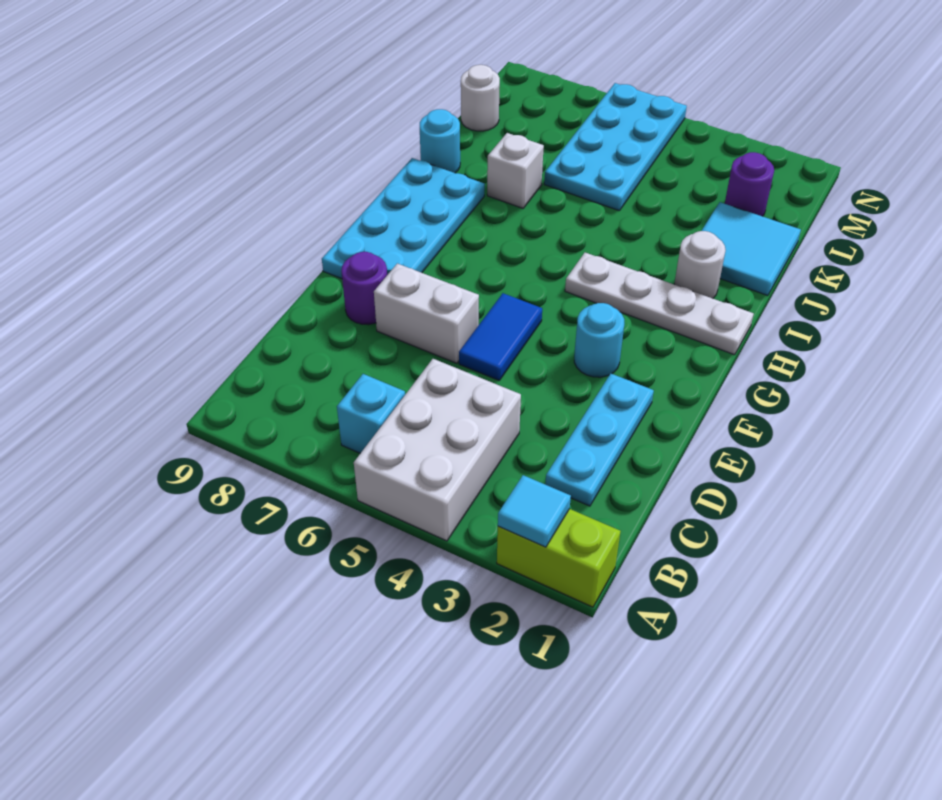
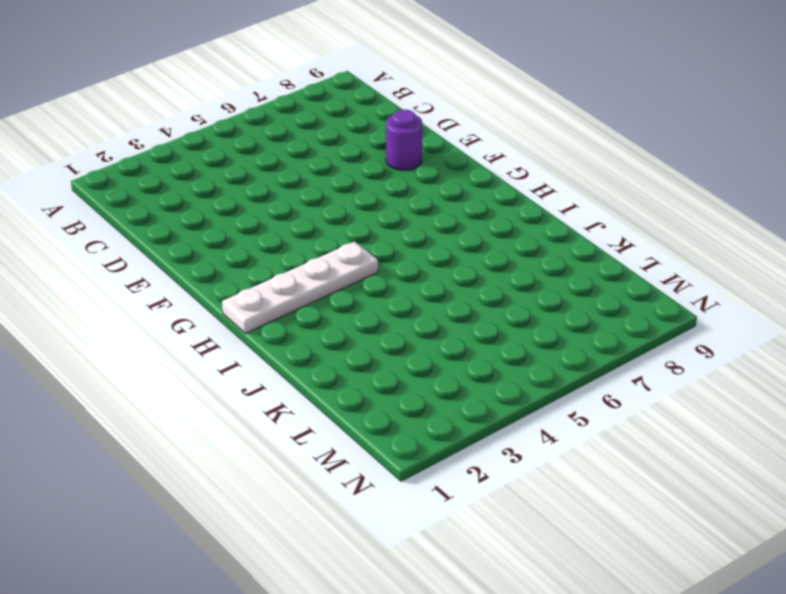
none -> lime 1x2 brick [497,509,621,607]
none -> white 2x3 brick [354,359,521,541]
none -> cyan 1x1 brick [337,374,405,453]

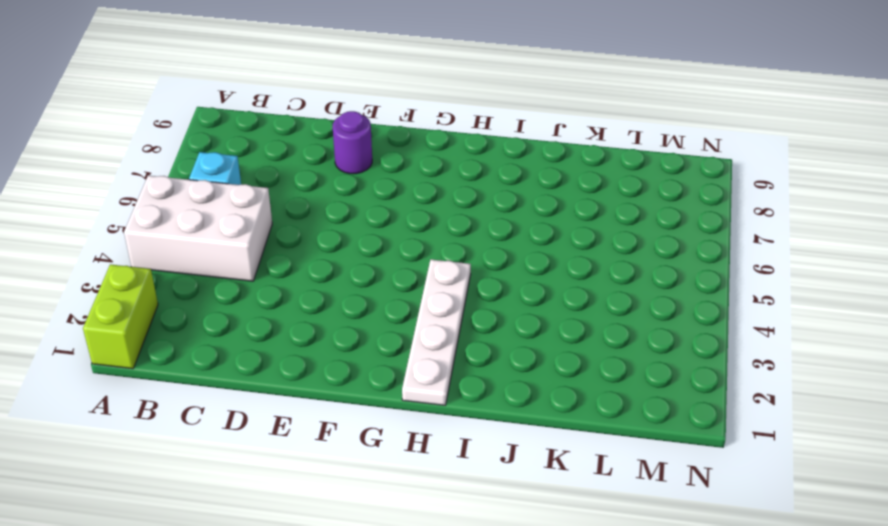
none -> cyan 1x3 plate [545,374,654,506]
none -> blue 1x2 tile [459,293,542,380]
none -> white 1x2 brick [374,263,479,363]

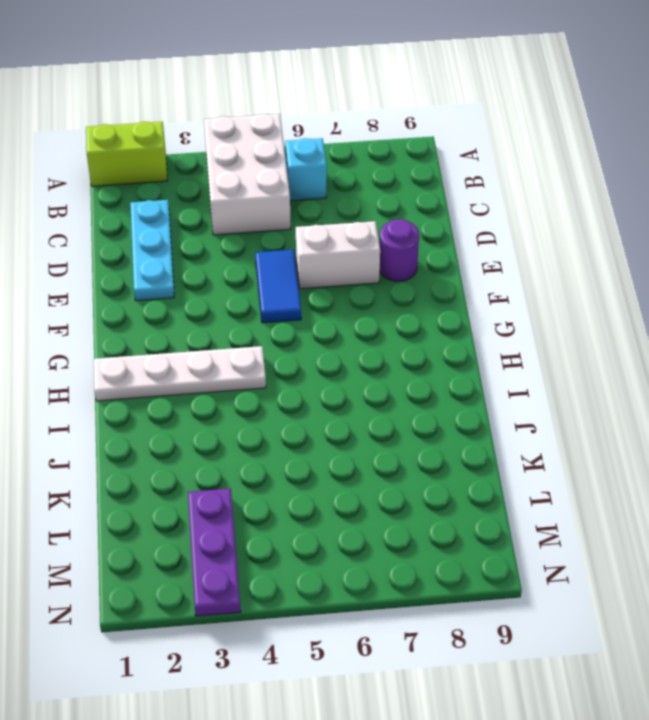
purple 1x3 plate [188,488,241,616] -> none
none -> cyan 1x1 round brick [574,303,624,377]
none -> cyan 2x4 plate [322,158,485,279]
none -> white 1x1 round brick [674,231,726,298]

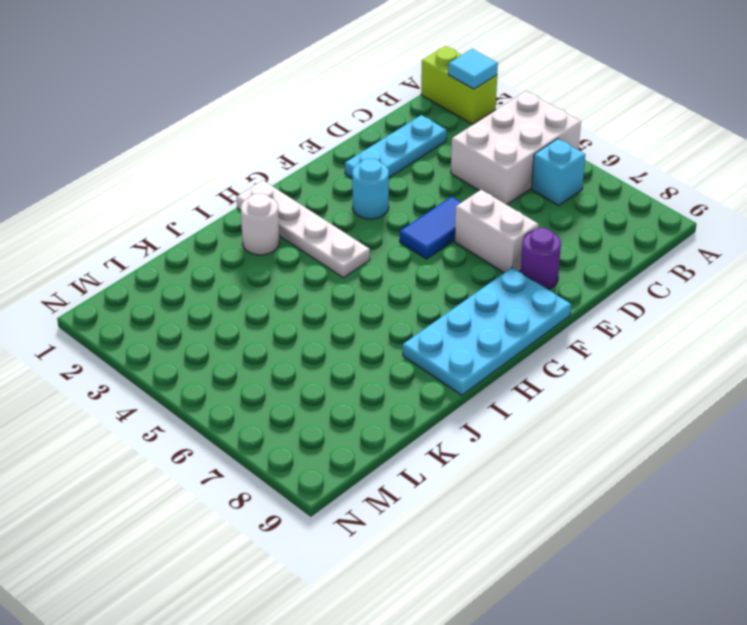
none -> cyan 2x2 tile [702,202,801,296]
none -> white 1x1 brick [487,133,544,208]
none -> cyan 1x1 round brick [420,109,460,173]

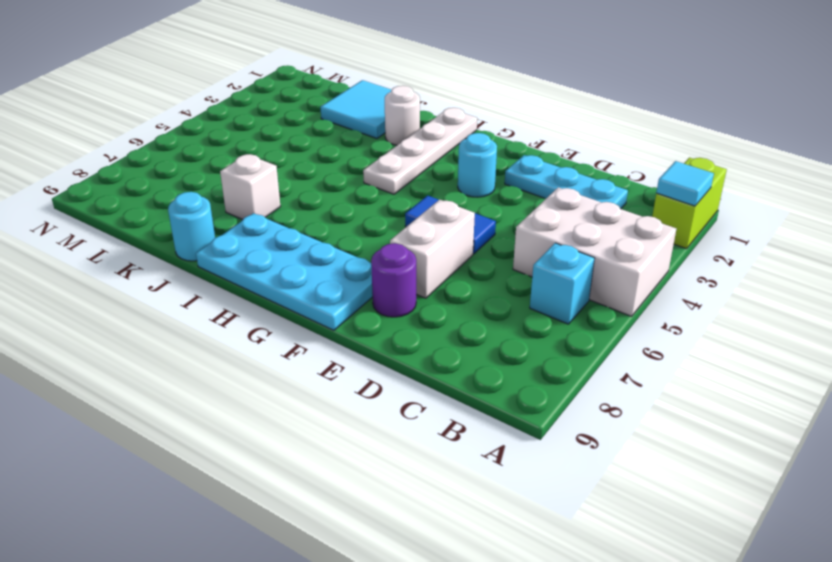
none -> cyan 2x4 plate [544,83,687,211]
none -> purple 1x1 round brick [725,152,774,216]
none -> white 1x1 round brick [461,65,500,131]

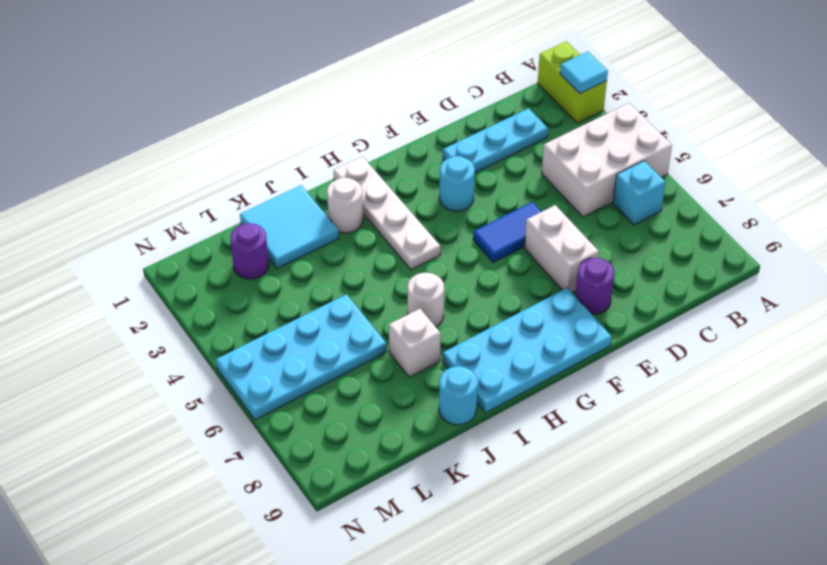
white 1x1 round brick [408,273,444,327] -> white 1x1 round brick moved to [461,65,500,131]

